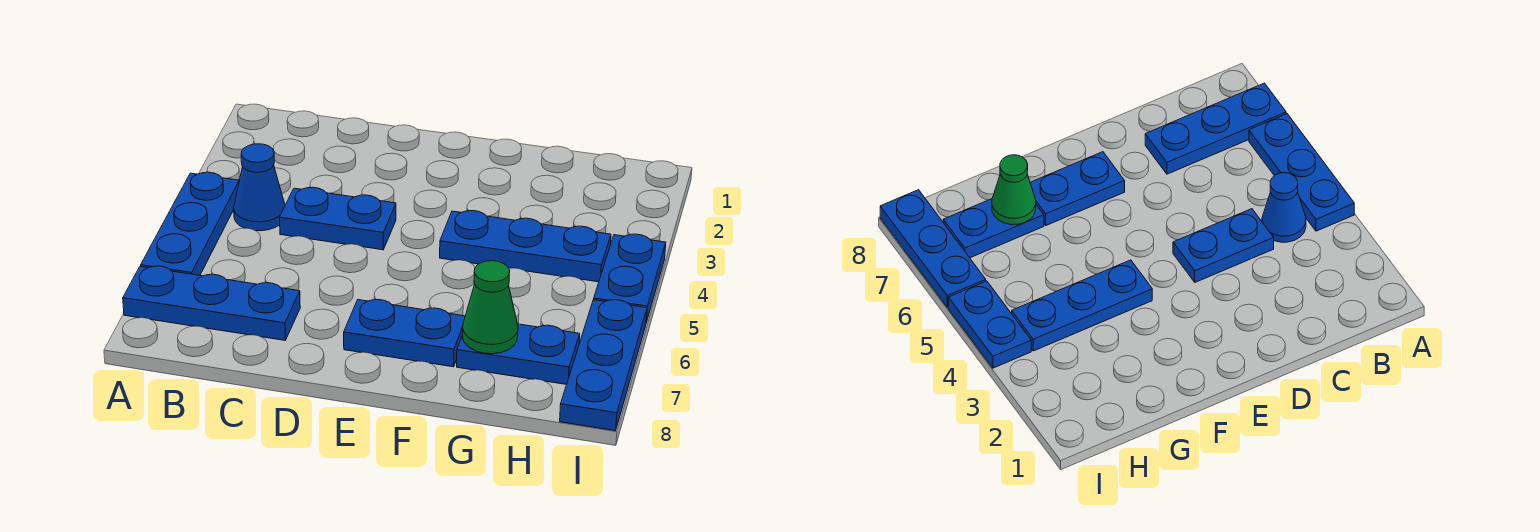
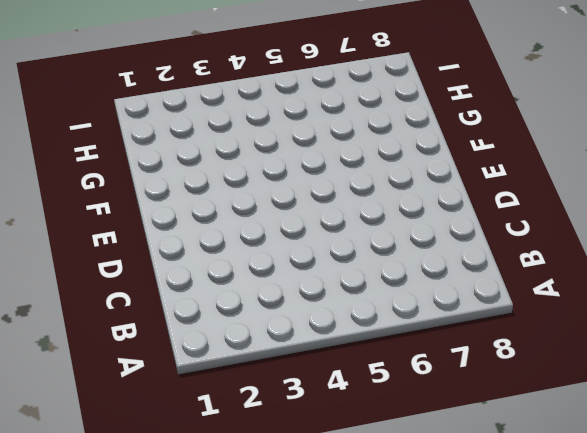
none -> blue 1x3 plate [141,172,239,275]
none -> blue 1x3 plate [123,266,300,340]

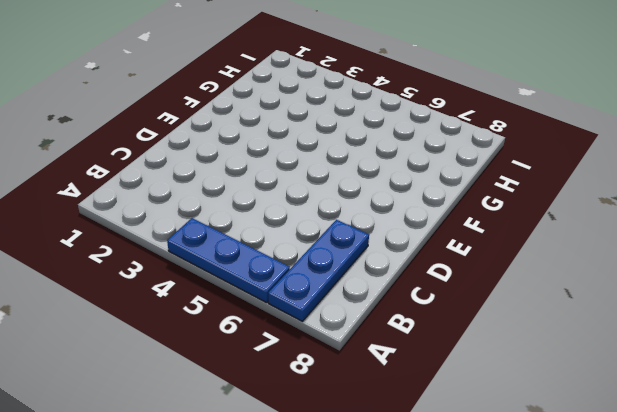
none -> blue 1x1 cone [234,144,285,231]
none -> blue 1x2 plate [280,187,396,250]

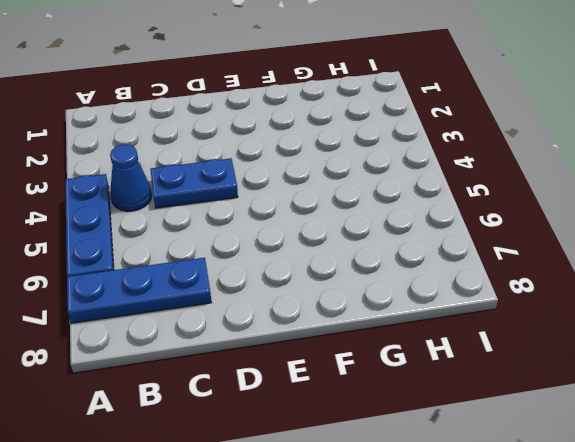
none -> blue 1x2 plate [344,300,465,367]
none -> blue 1x3 plate [440,211,611,282]

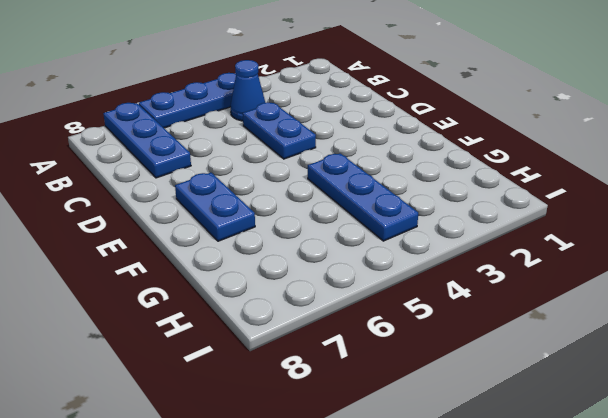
none -> blue 1x2 plate [457,324,580,385]
none -> blue 1x2 plate [594,234,666,323]

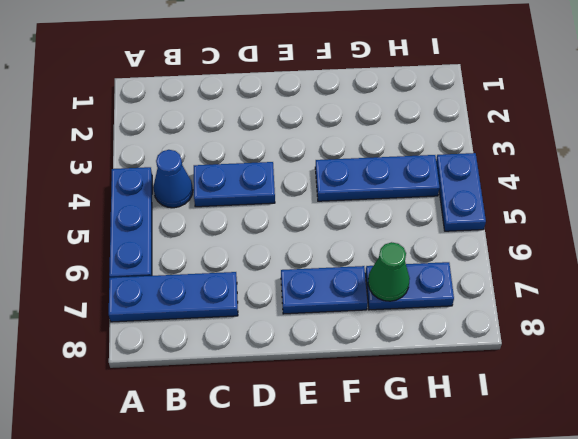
none -> blue 1x3 plate [560,300,647,431]

